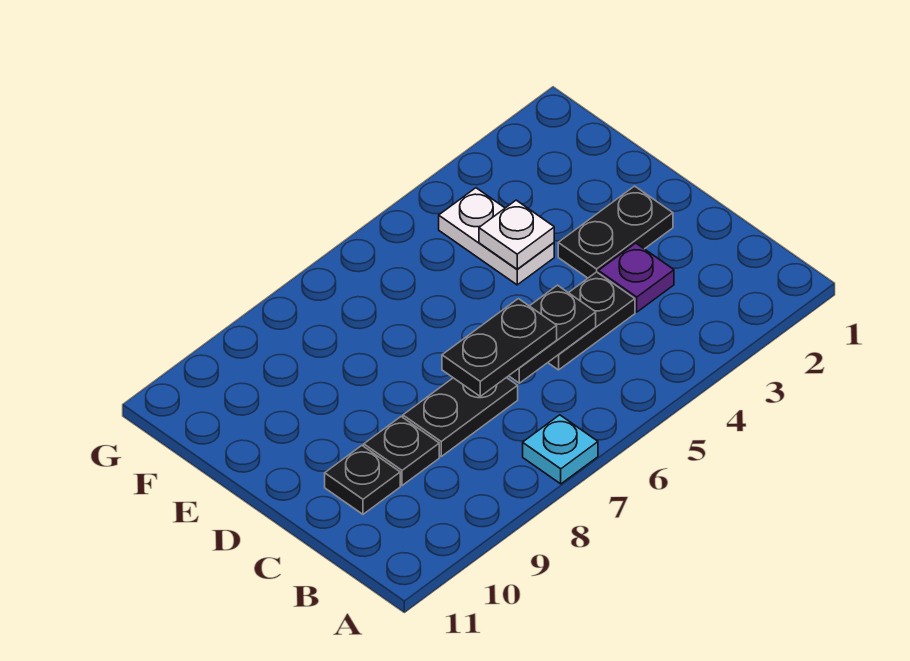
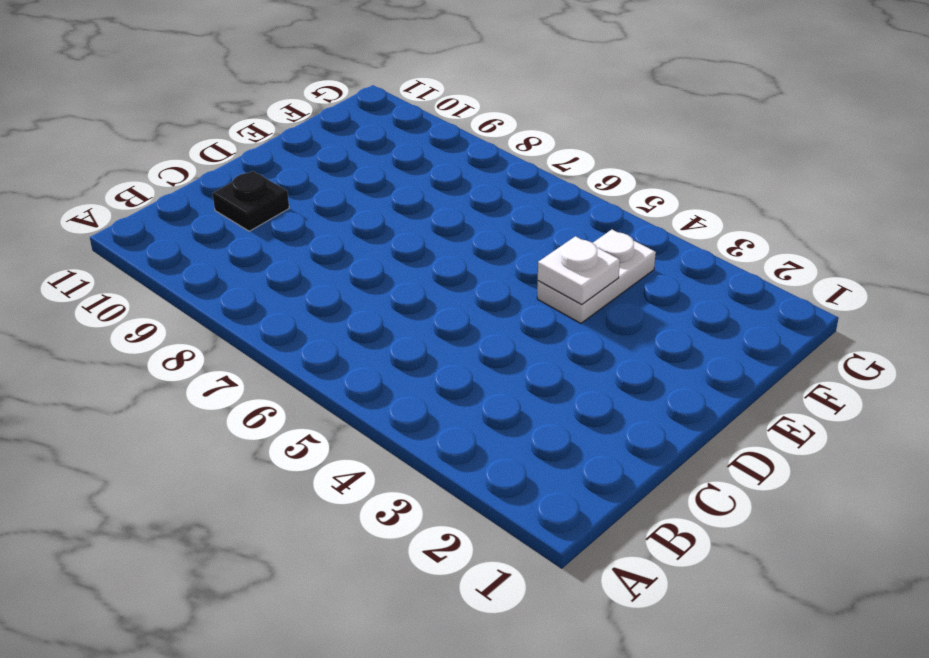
none -> cyan 1x1 plate [523,415,598,484]
none -> purple 1x1 plate [599,243,674,312]

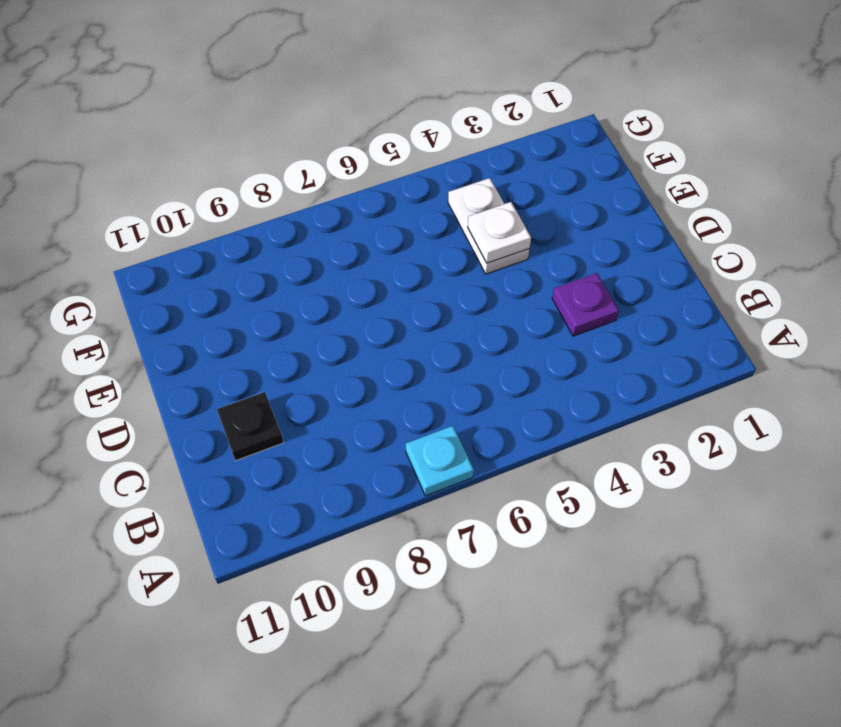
none -> black 1x2 plate [548,272,635,370]
none -> black 1x2 plate [403,378,518,456]

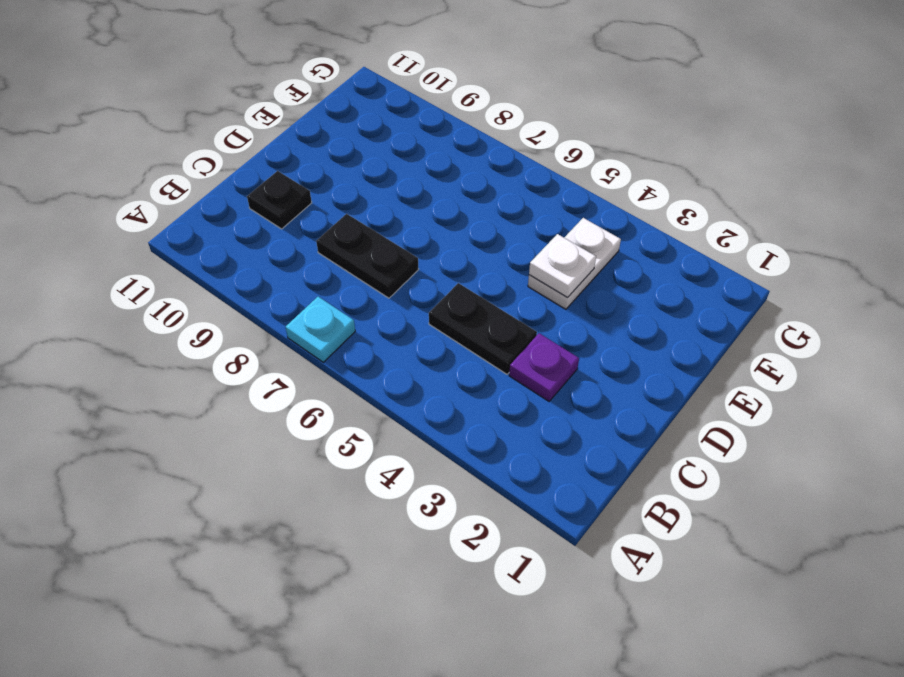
none -> black 1x1 plate [364,417,439,485]
none -> black 1x2 plate [558,186,673,278]

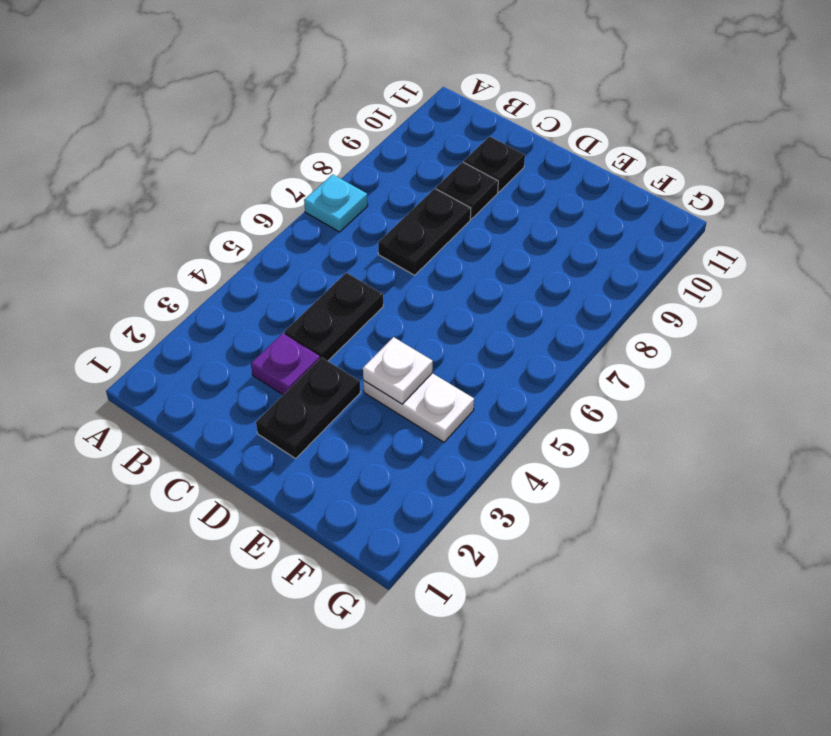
none -> black 1x2 plate [509,285,596,383]
none -> black 1x2 plate [442,299,557,396]

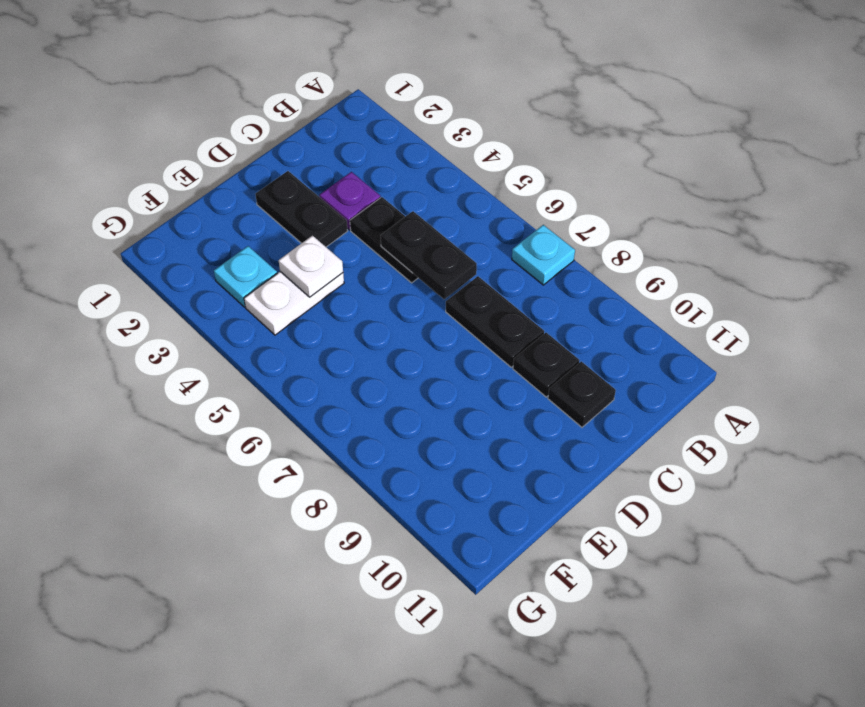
cyan 1x1 plate [214,246,277,307] -> none
none -> black 1x2 plate [442,299,557,396]

